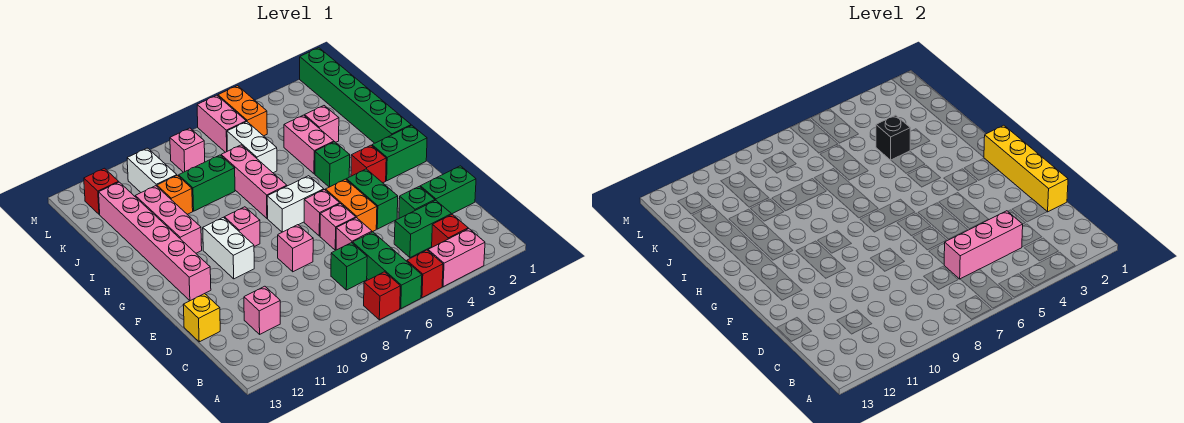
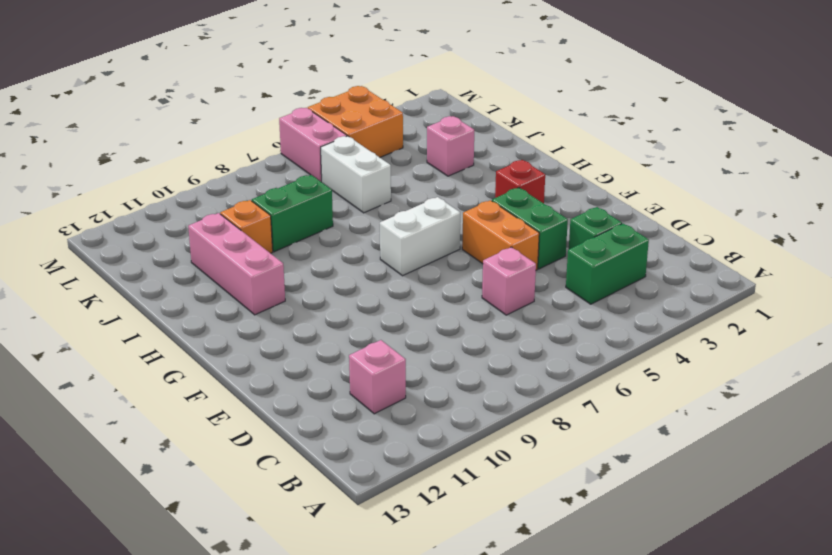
orange 2x2 brick [308,86,403,157] -> orange 1x2 brick [218,86,267,136]
none -> pink 1x2 brick [428,229,485,287]
none -> red 1x1 brick [407,250,443,298]
none -> green 1x3 brick [353,232,422,309]
none -> red 1x1 brick [364,272,400,320]

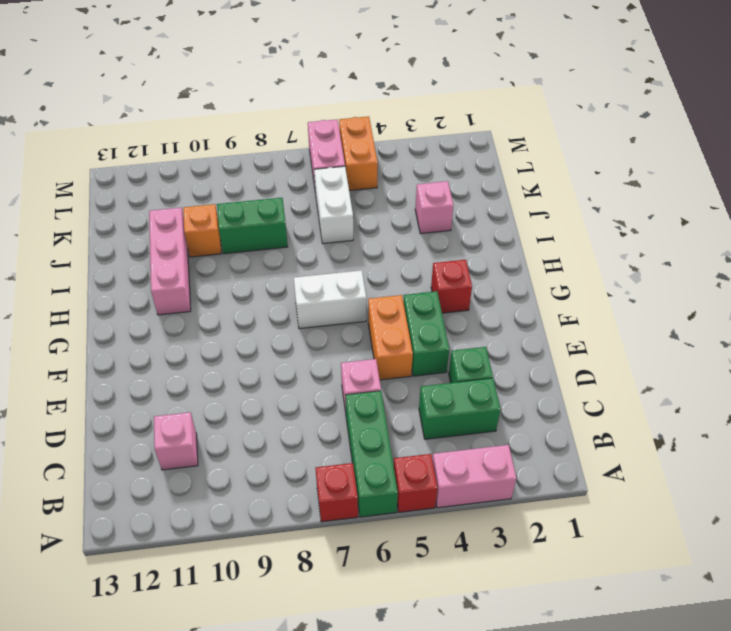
none -> red 1x1 brick [432,214,468,247]
none -> green 1x1 brick [331,243,367,290]
none -> green 1x2 brick [420,166,476,214]
none -> yellow 1x1 brick [183,294,220,342]

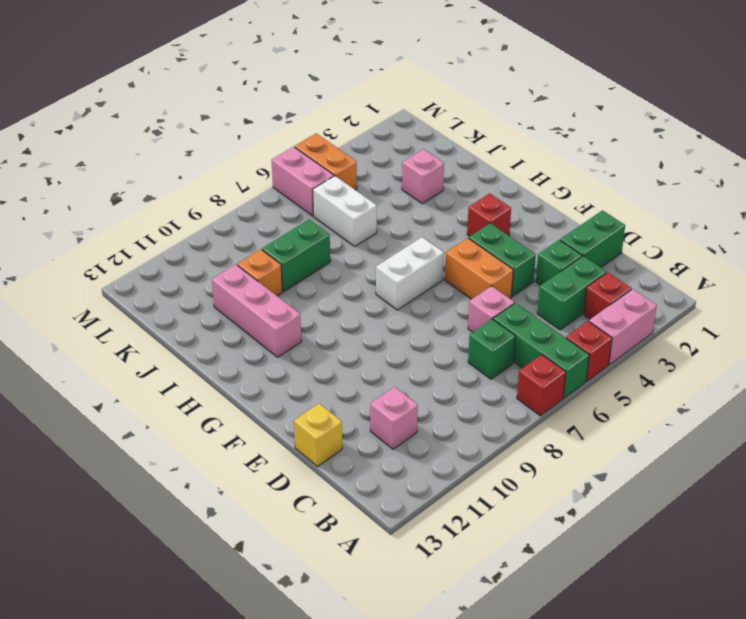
none -> pink 1x1 brick [320,204,356,250]
none -> pink 1x1 brick [278,225,313,272]
none -> pink 1x1 brick [304,190,340,236]
none -> white 1x2 brick [203,217,254,279]

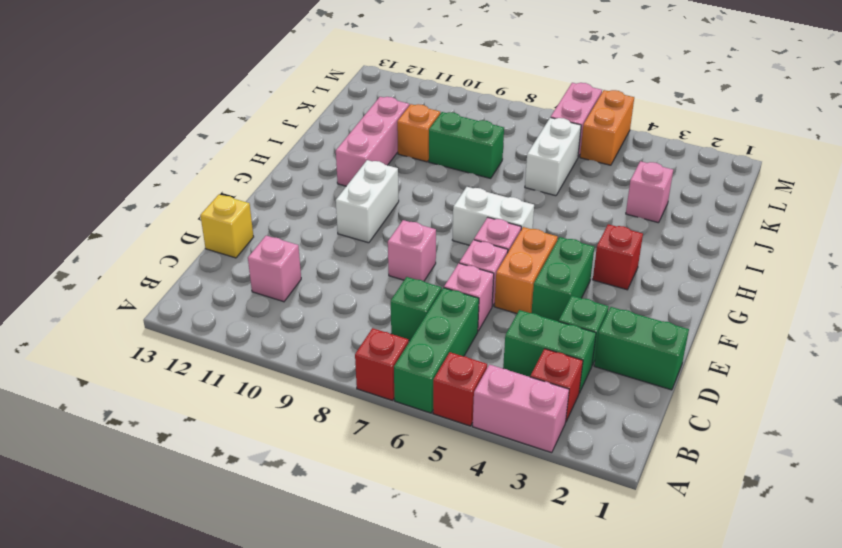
none -> pink 1x6 brick [99,182,211,301]
none -> green 1x2 brick [372,125,427,181]
none -> pink 1x1 brick [225,207,260,247]
none -> green 1x6 brick [300,48,411,143]

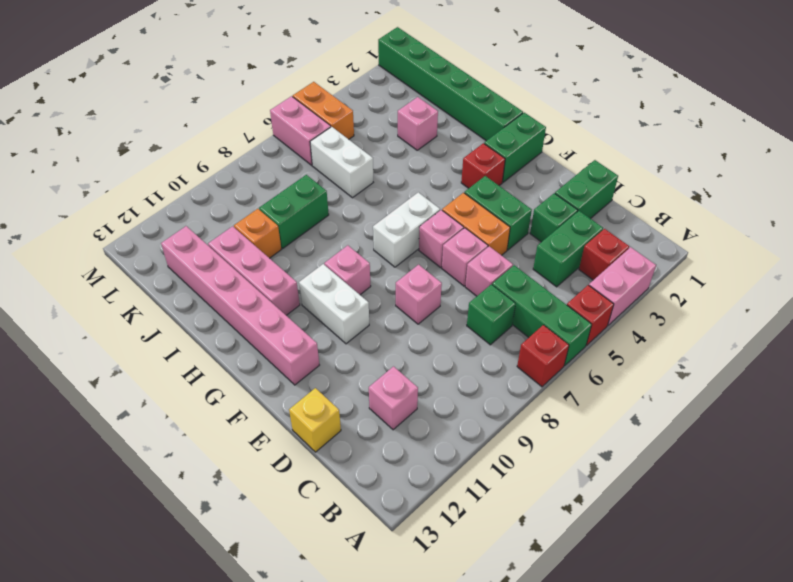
none -> green 1x1 brick [315,142,350,187]
none -> pink 1x3 brick [221,145,287,218]
none -> pink 1x2 brick [284,115,334,174]
none -> white 1x2 brick [127,148,177,192]

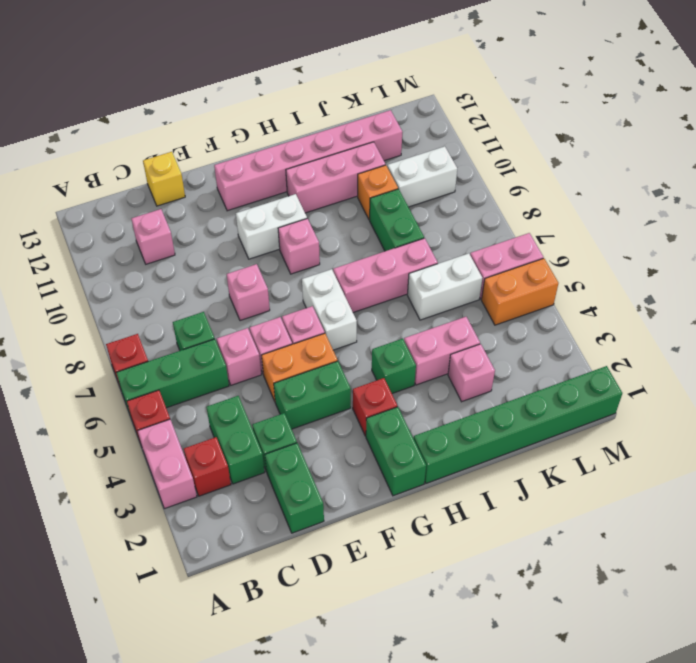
none -> pink 1x1 brick [170,128,205,172]
none -> red 1x1 brick [84,168,118,214]
none -> pink 1x3 brick [944,211,1023,279]
none -> yellow 1x4 brick [984,125,1068,212]

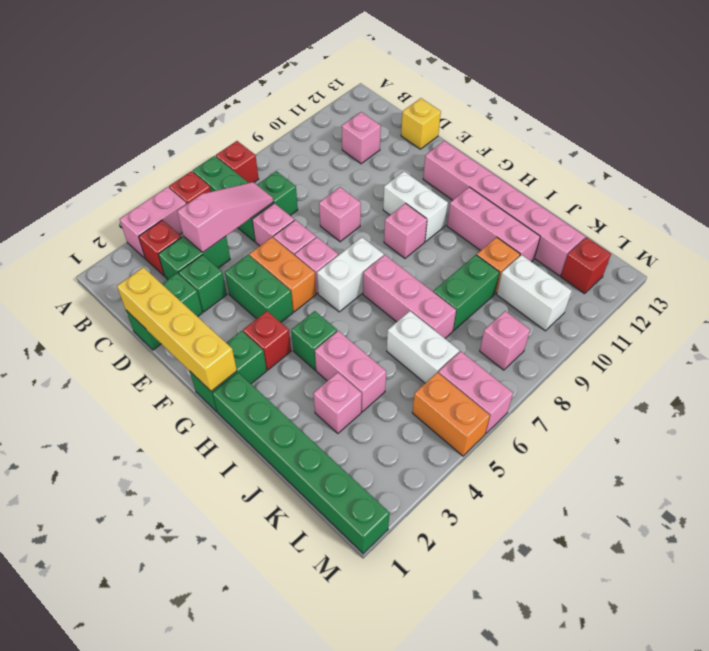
pink 1x3 slope [177,182,273,252] -> pink 1x3 brick [944,211,1023,279]
none -> black 1x1 brick [876,115,910,160]

